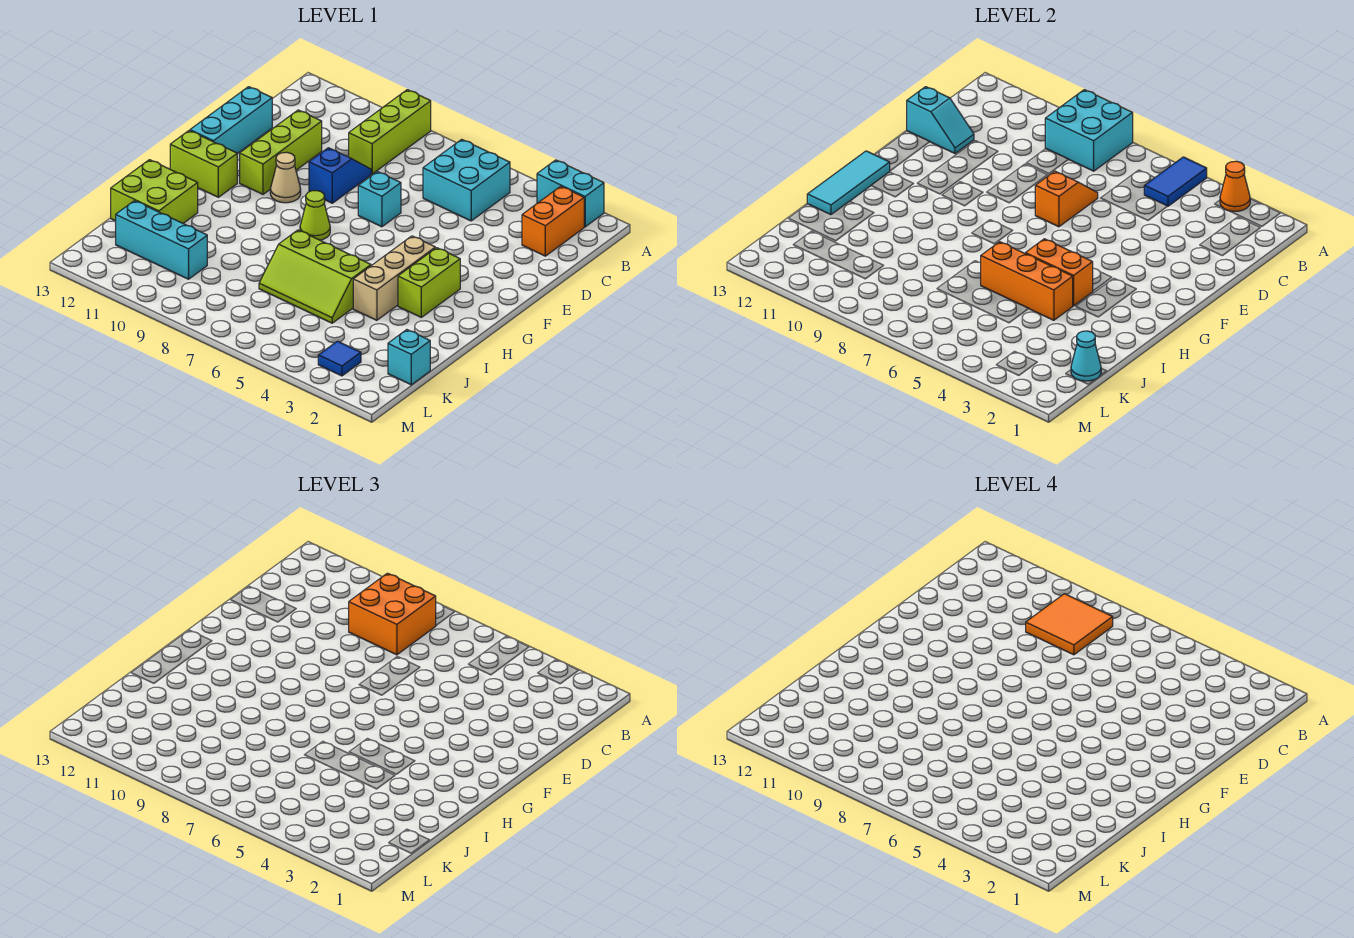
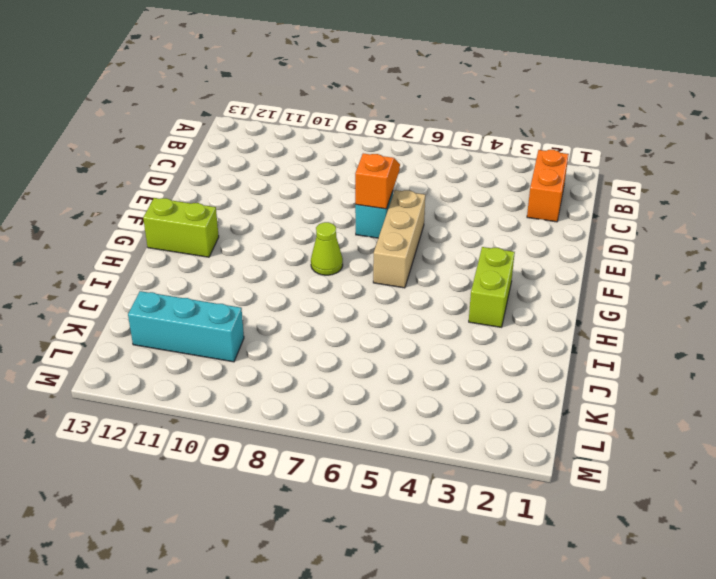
tan 1x3 brick [373,190,425,288] -> tan 1x3 brick moved to [353,236,435,320]
none -> cyan 1x2 brick [537,160,604,227]
none -> lime 1x3 brick [349,90,431,174]
none -> cyan 2x2 brick [423,139,510,221]

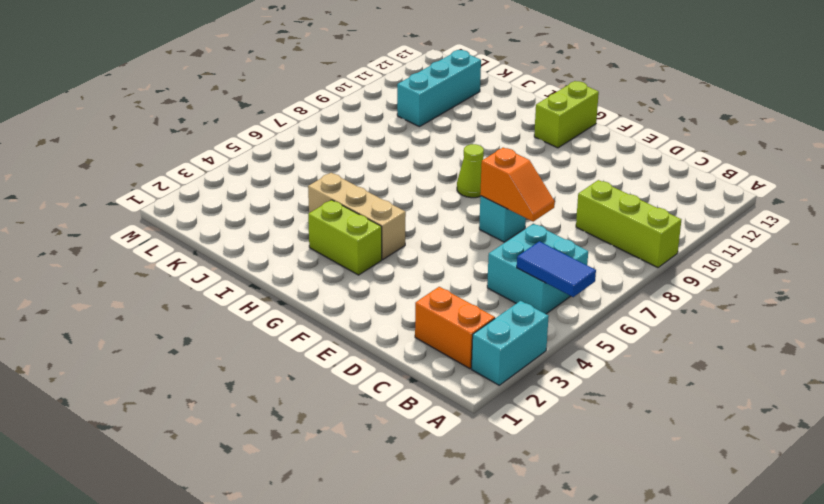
none -> blue 1x2 slope [309,148,371,203]
none -> lime 1x3 brick [240,110,322,194]
none -> cyan 1x3 brick [190,87,272,154]

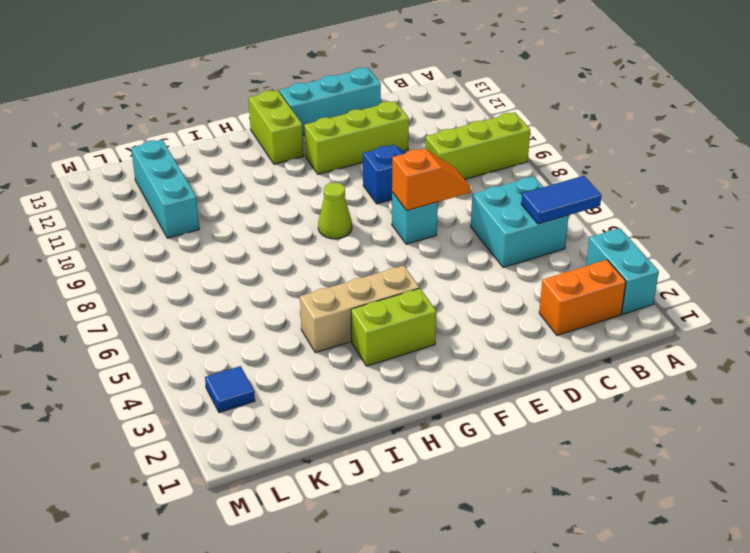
none -> tan 1x1 cone [270,152,301,203]
none -> lime 2x3 slope [259,230,371,323]
none -> lime 2x2 brick [111,160,198,223]

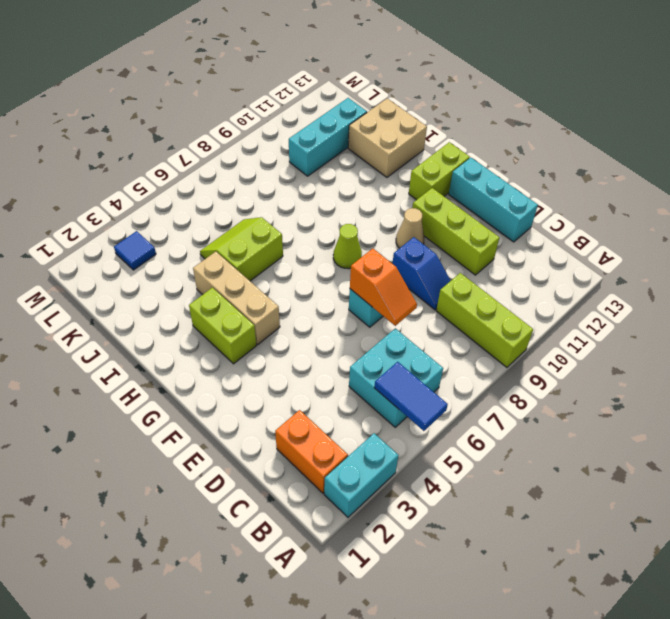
lime 2x2 slope [200,217,283,281] -> lime 2x3 slope [259,230,371,323]
tan 2x2 brick [348,99,427,177] -> lime 2x2 brick [111,160,198,223]
none -> cyan 1x1 brick [388,330,430,385]
none -> orange 1x1 cone [1220,161,1250,211]
none -> cyan 2x2 brick [1045,90,1133,171]

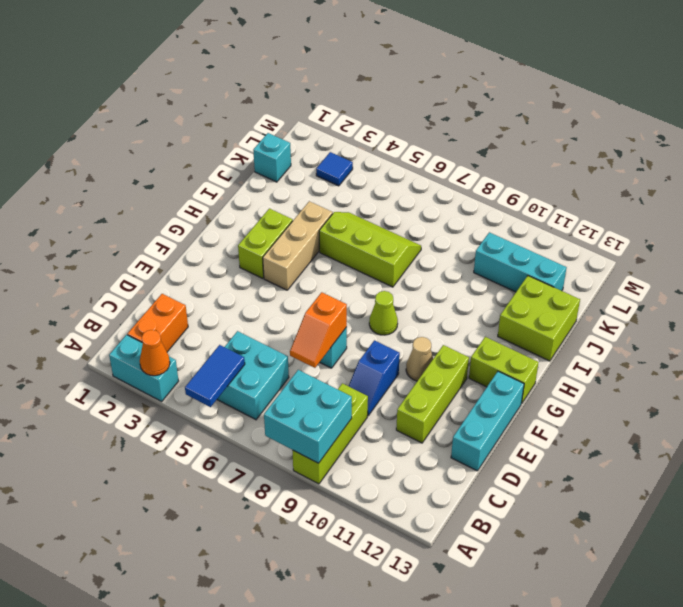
none -> cyan 1x2 slope [907,87,974,153]
none -> cyan 1x3 tile [807,151,890,215]
none -> orange 1x2 brick [1025,239,1093,306]

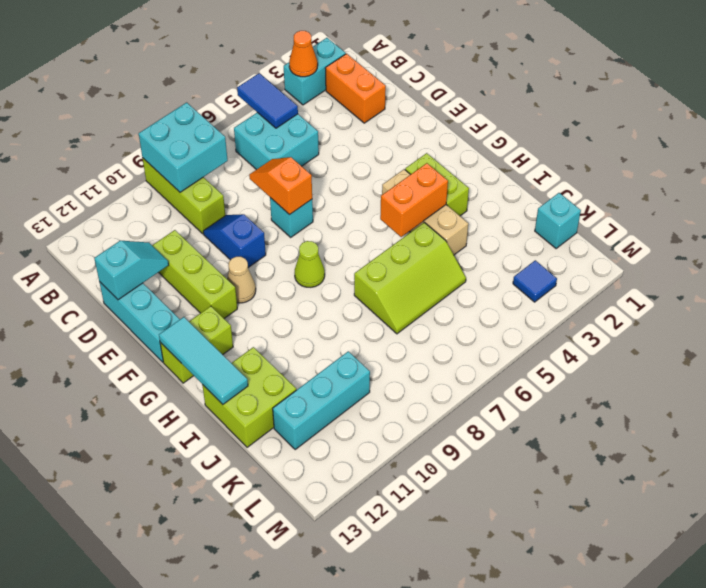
none -> orange 1x3 brick [981,242,1073,320]
none -> cyan 1x1 cone [1071,331,1101,381]
none -> orange 2x2 brick [349,573,436,655]

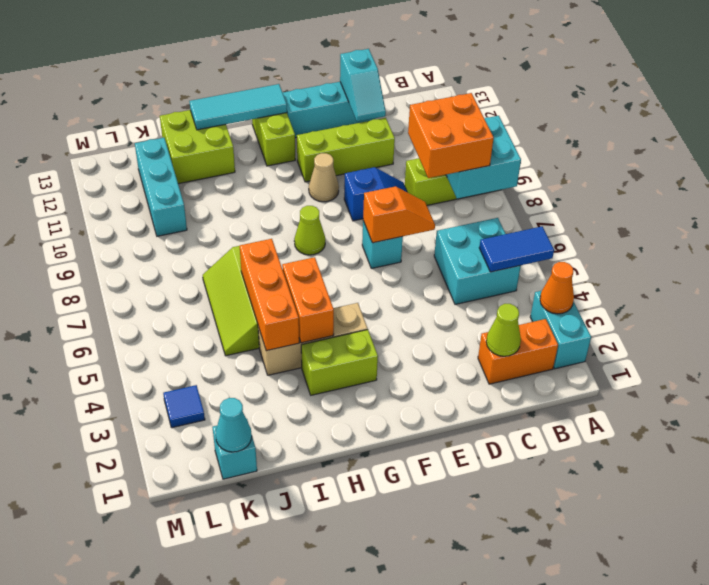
lime 1x1 cone [486,304,521,356] -> none
none -> orange 2x2 tile [1026,594,1113,655]

